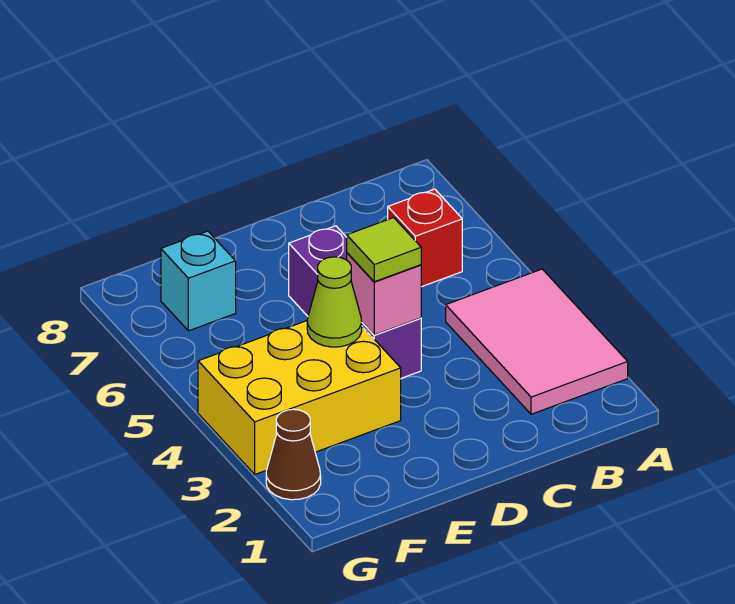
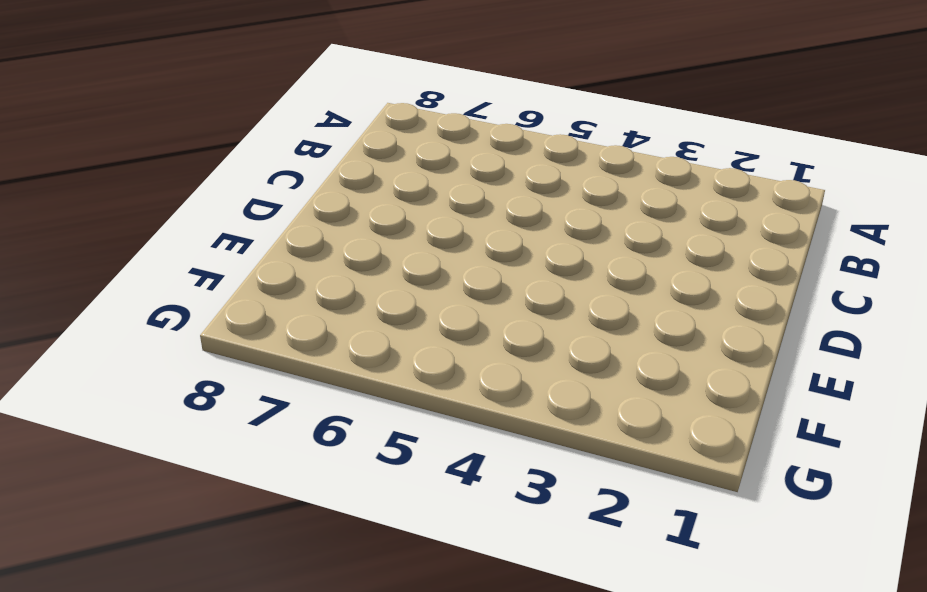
none -> pink 2x3 tile [446,269,628,414]
none -> red 1x1 brick [388,189,462,287]

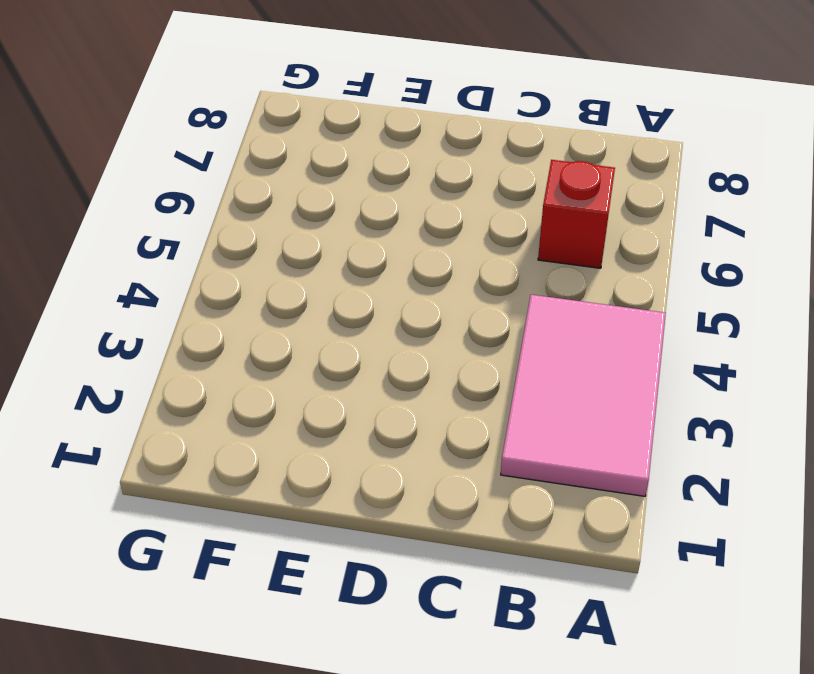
none -> purple 1x3 brick [289,226,421,378]
none -> yellow 2x3 brick [198,321,401,474]

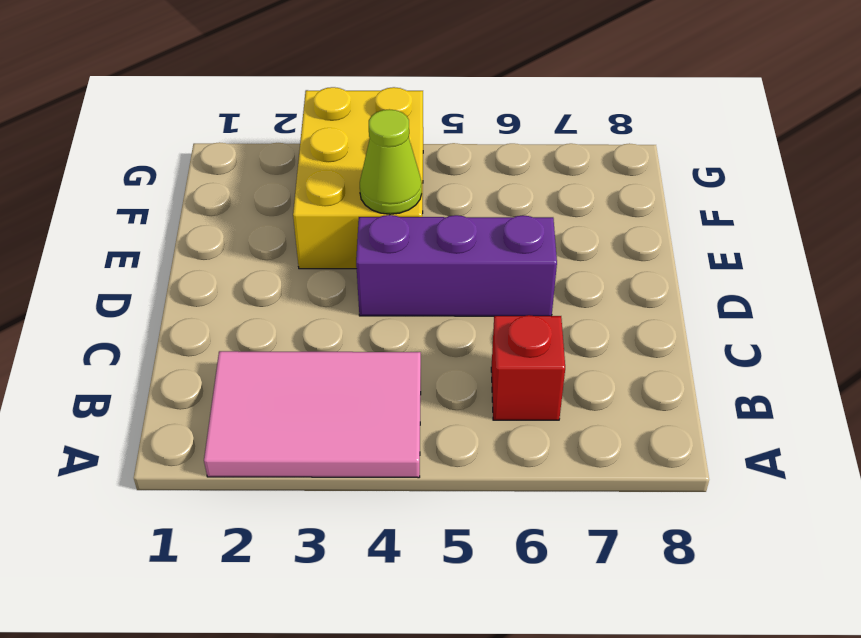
none -> cyan 1x1 brick [161,231,236,331]
none -> brown 1x1 cone [266,409,321,500]

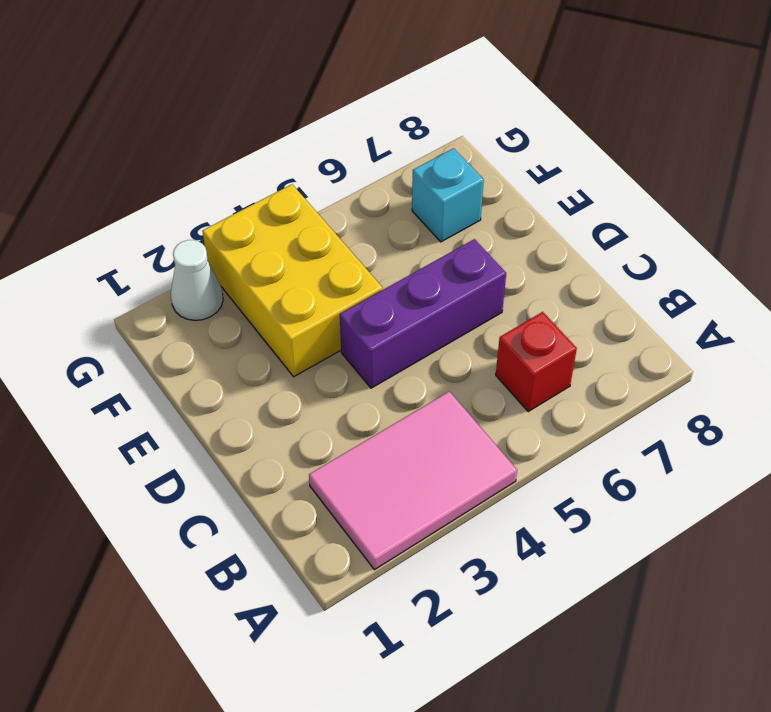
white 1x1 cone [171,240,223,321] -> brown 1x1 cone [266,409,321,500]
none -> pink 1x1 brick [347,253,421,335]
none -> lime 1x1 cone [307,257,362,347]

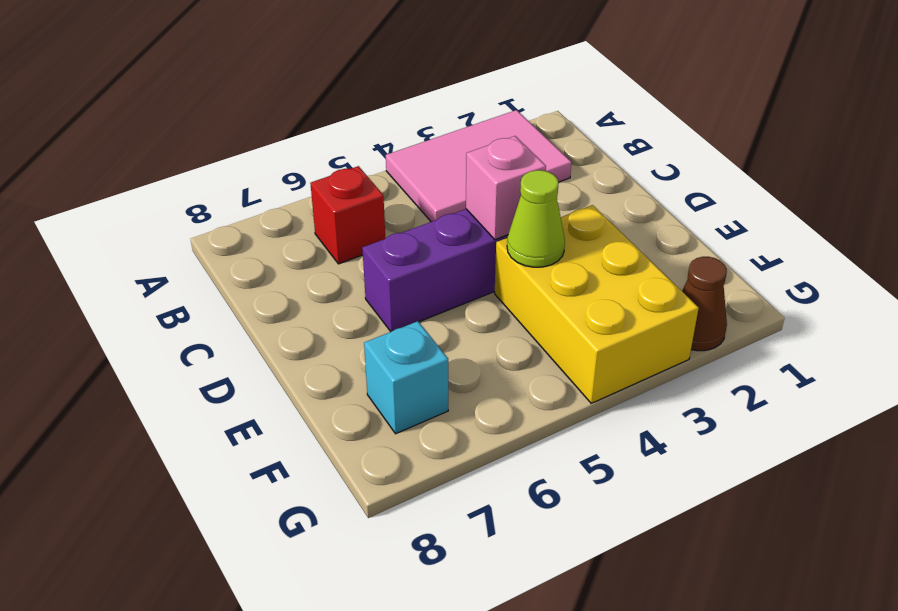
none -> lime 1x1 tile [347,218,421,282]

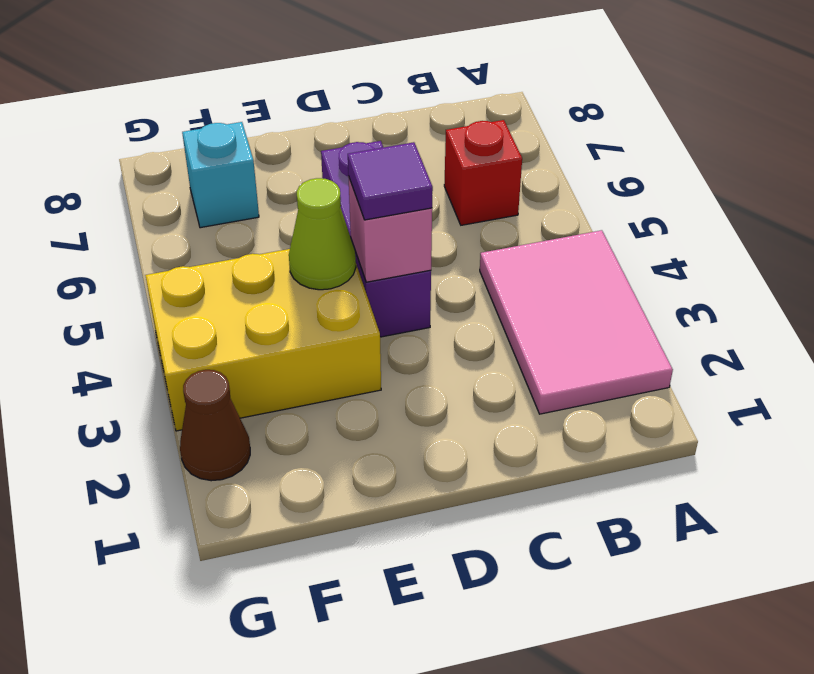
purple 1x1 tile [348,142,433,220] -> lime 1x1 tile [347,218,421,282]

